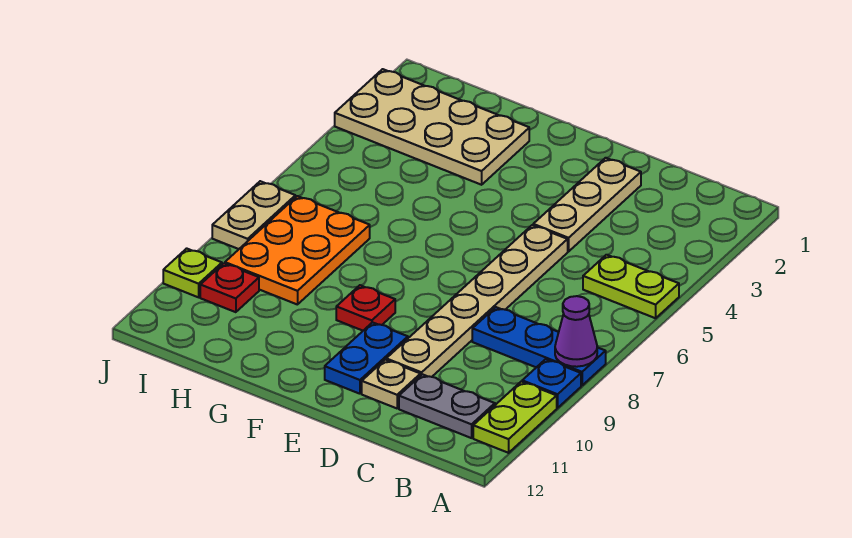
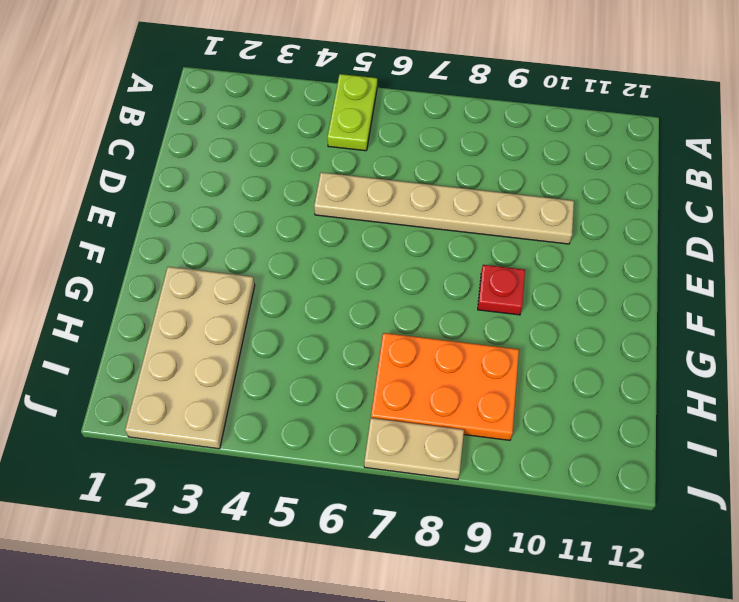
none -> blue 1x3 plate [472,307,606,385]
none -> blue 1x1 plate [522,359,581,408]
none -> lime 1x2 plate [473,382,557,453]

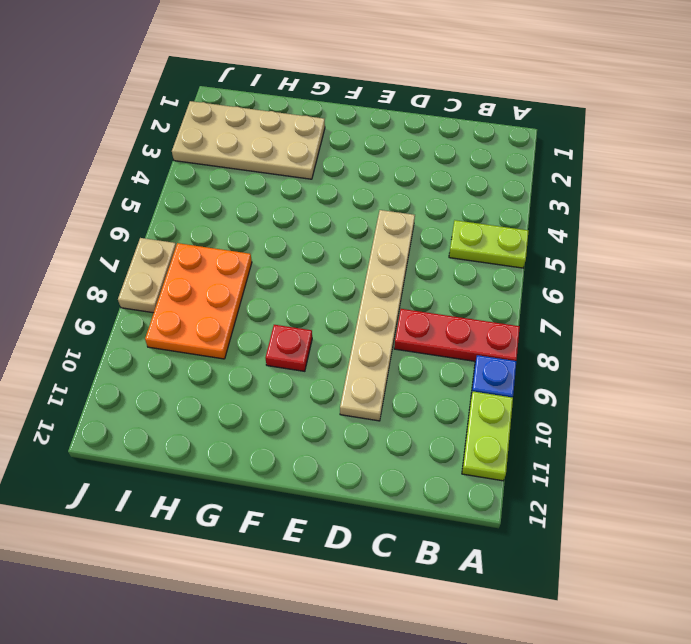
red 1x3 plate [394,309,520,361] -> blue 1x3 plate [472,307,606,385]
none -> grey 1x2 plate [399,374,495,438]
none -> tan 1x3 plate [533,158,641,252]
none -> tan 1x1 plate [362,360,421,408]

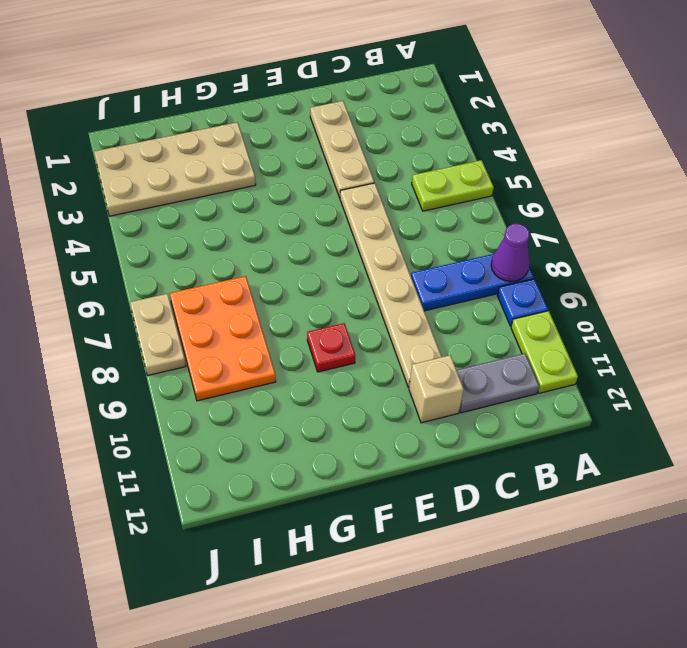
tan 1x1 brick [409,355,464,423] -> tan 1x1 plate [362,360,421,408]
none -> blue 1x2 plate [325,322,408,394]
none -> red 1x1 plate [200,263,259,312]
none -> lime 1x1 plate [163,248,222,297]

